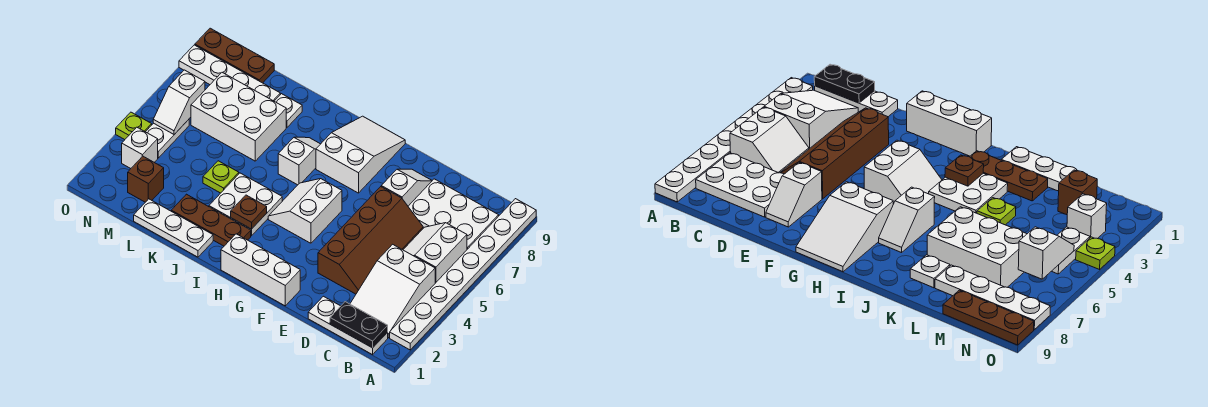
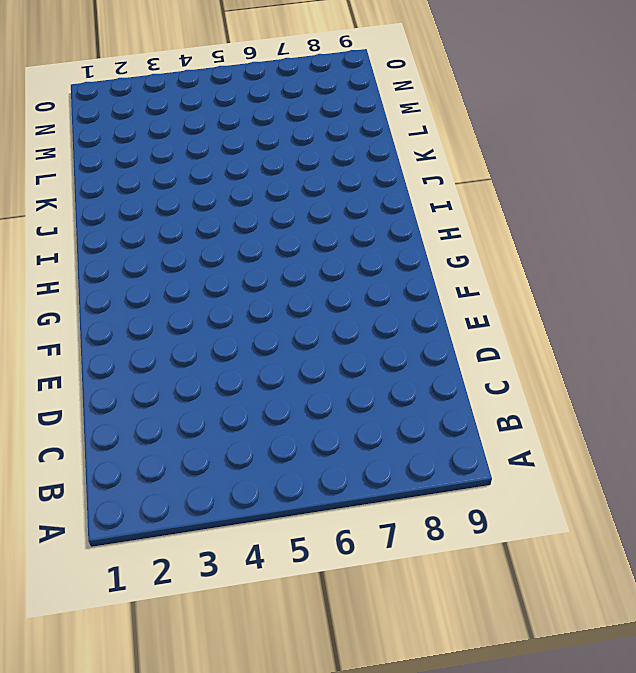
none -> white 1x8 plate [390,199,536,350]
none -> white 1x3 plate [308,296,388,355]
none -> white 2x3 slope [350,244,435,338]

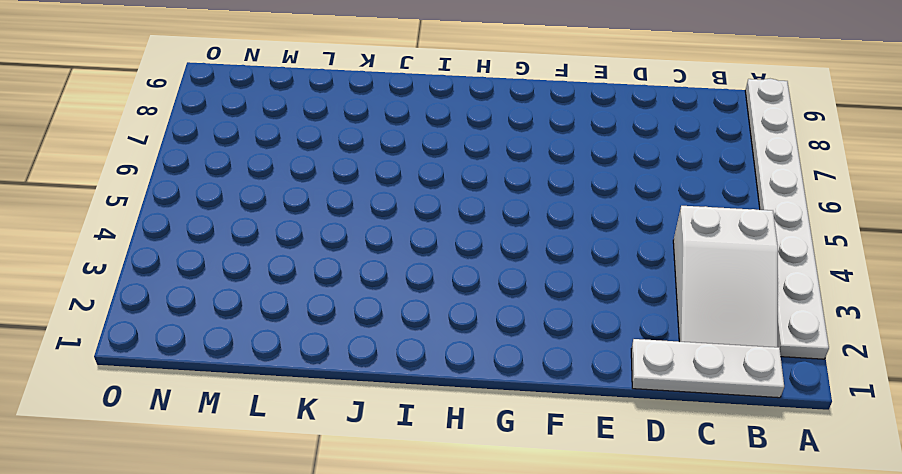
none -> white 2x2 slope [403,223,467,283]
none -> white 2x3 plate [408,179,499,249]
none -> brown 2x4 slope [318,187,423,294]

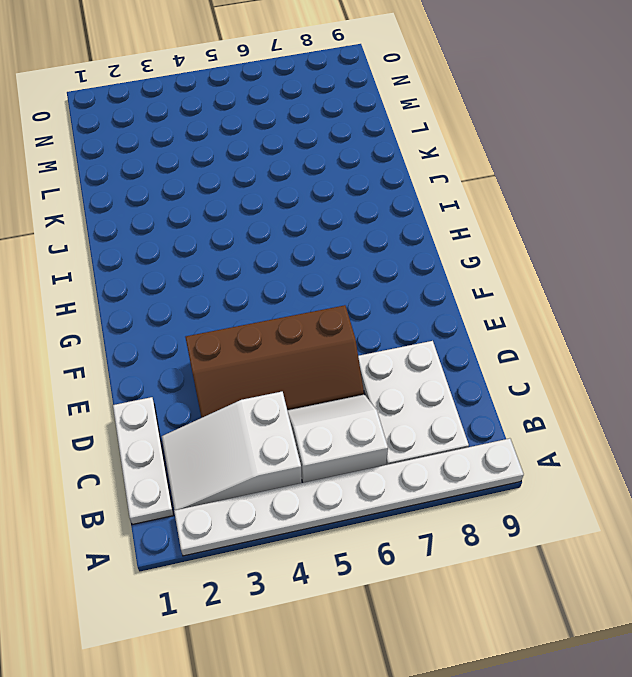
none -> white 1x2 slope [381,169,432,206]
none -> white 1x3 brick [221,234,300,306]
none -> white 2x2 slope [268,179,342,243]

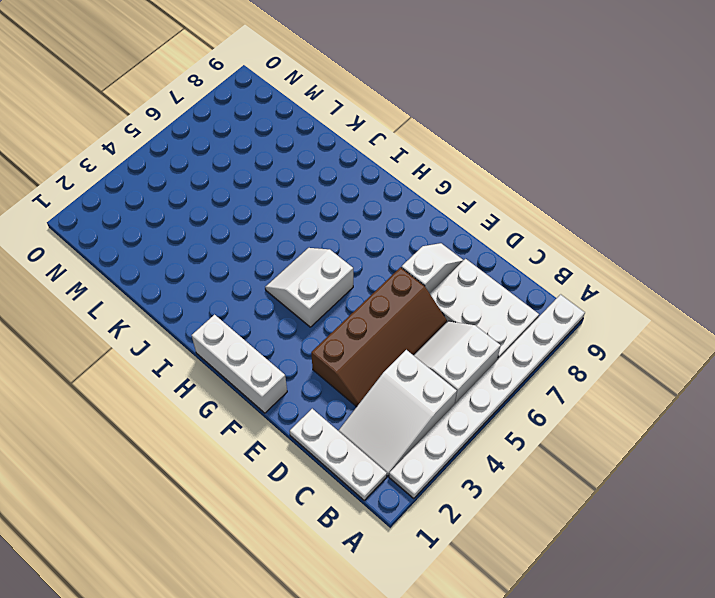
none -> white 2x3 slope [316,116,405,193]
none -> brown 1x3 plate [171,194,251,246]
none -> white 2x2 plate [209,173,282,236]

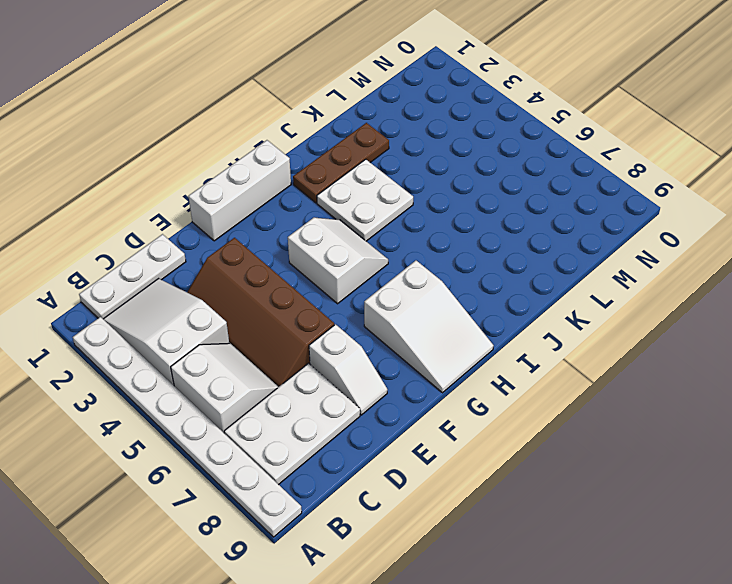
none -> white 1x2 slope [278,137,320,185]
none -> white 1x3 plate [134,199,213,257]
none -> lime 1x1 plate [203,161,239,193]

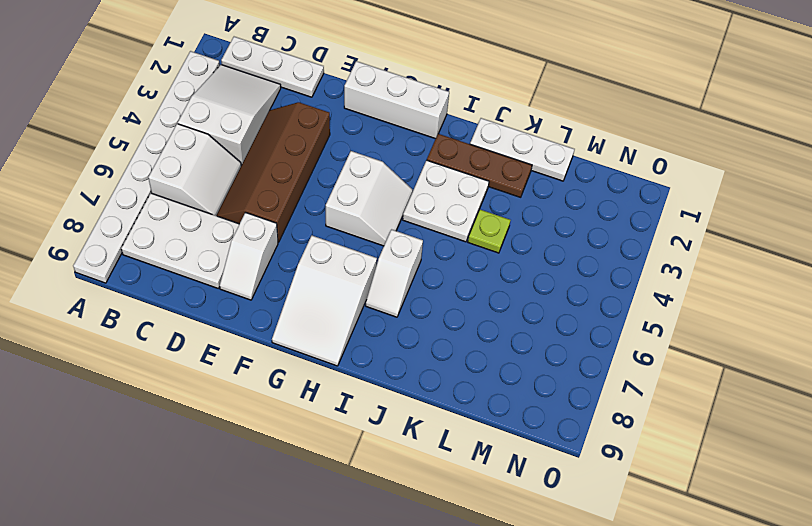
none -> white 2x3 brick [191,73,286,161]
none -> white 1x1 plate [274,94,302,127]
none -> white 1x4 plate [179,45,280,101]

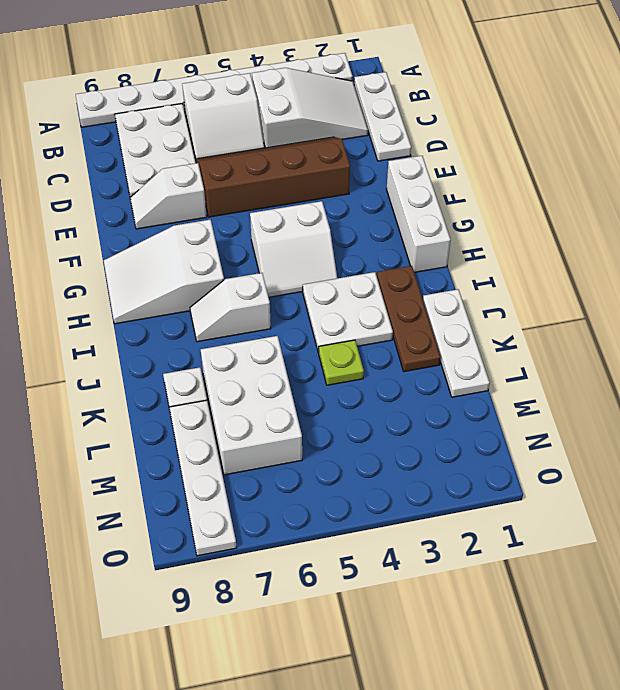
none -> brown 1x1 brick [128,156,164,202]
none -> brown 1x3 plate [195,28,274,83]
none -> white 1x1 brick [122,127,158,168]

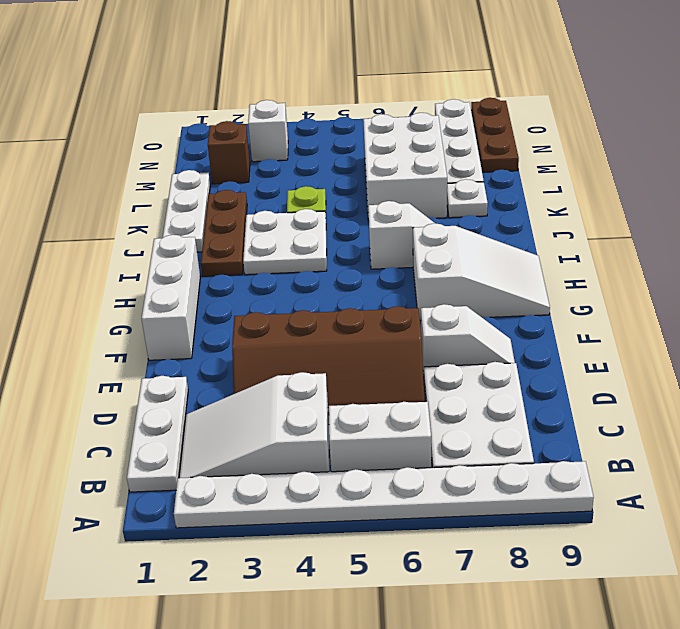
none -> white 2x2 slope [268,179,342,243]
none -> white 1x2 plate [146,120,189,158]
none -> lime 1x1 plate [116,112,152,140]

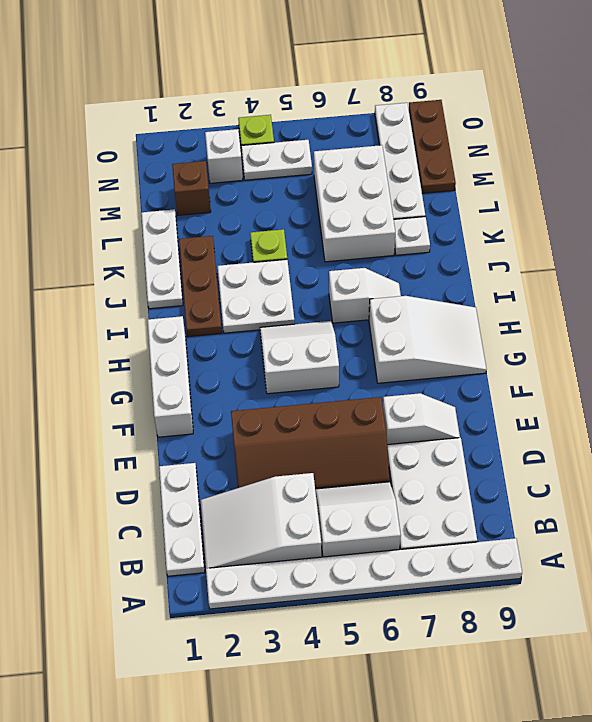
none -> black 1x2 plate [330,302,388,348]
none -> brown 1x1 plate [231,195,267,229]
none -> white 1x2 slope [153,70,205,134]

